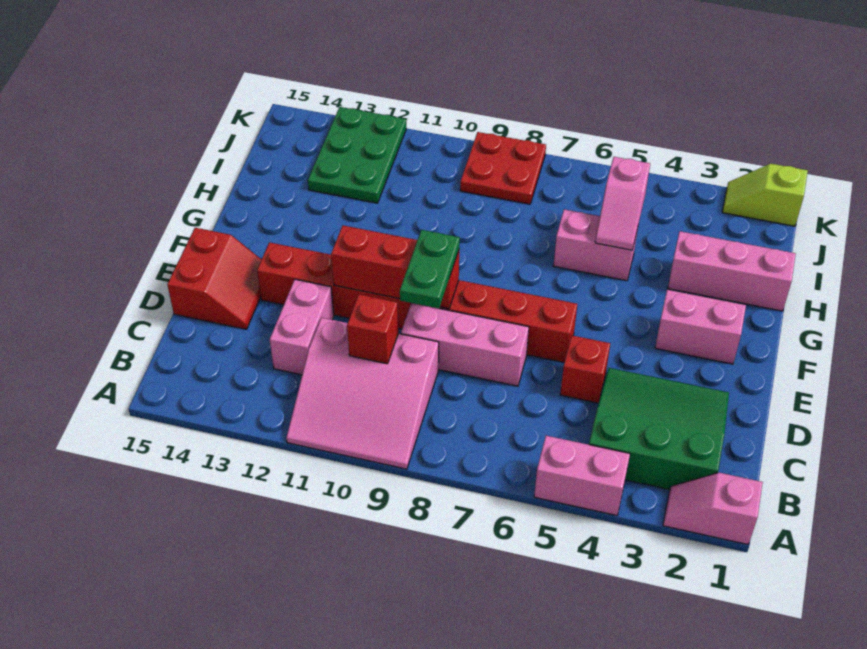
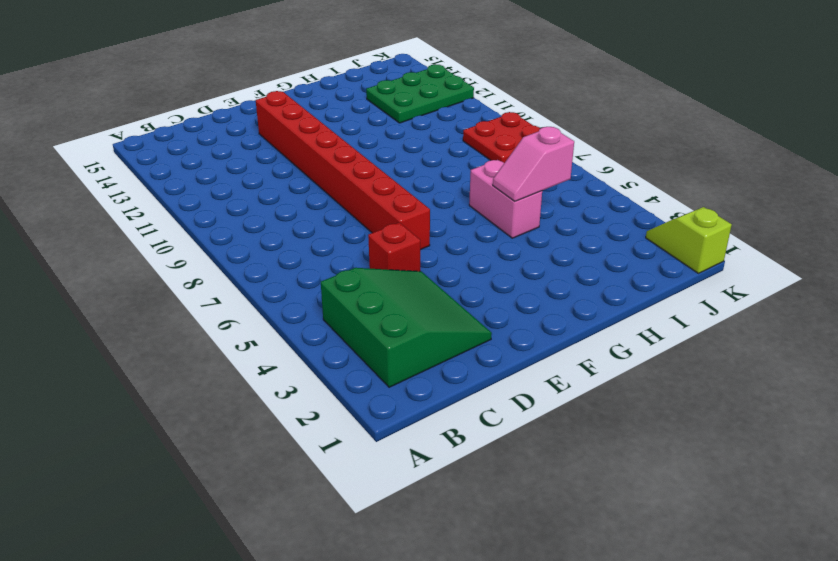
none -> pink 1x2 slope [663,473,763,545]
none -> pink 1x2 brick [534,436,630,516]
none -> pink 3x3 slope [286,318,439,469]

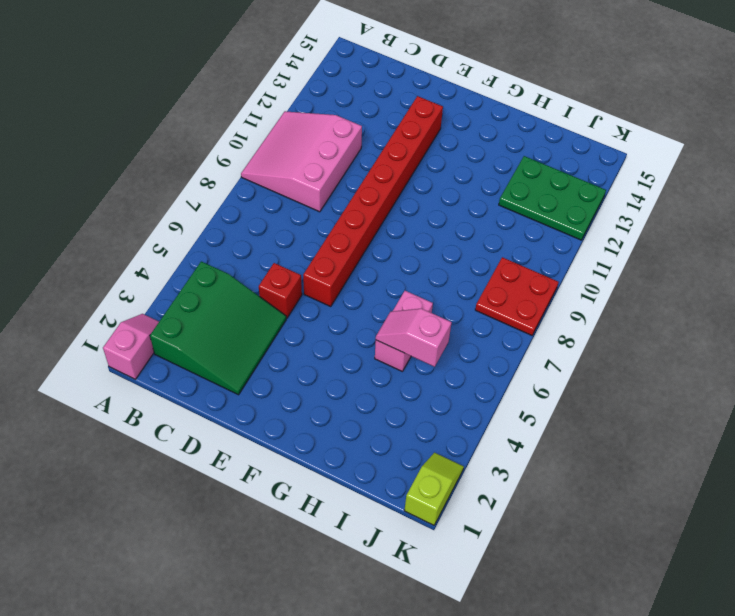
none -> pink 1x2 brick [534,436,630,516]
none -> pink 1x2 brick [270,279,334,375]
none -> pink 1x3 brick [401,303,529,386]

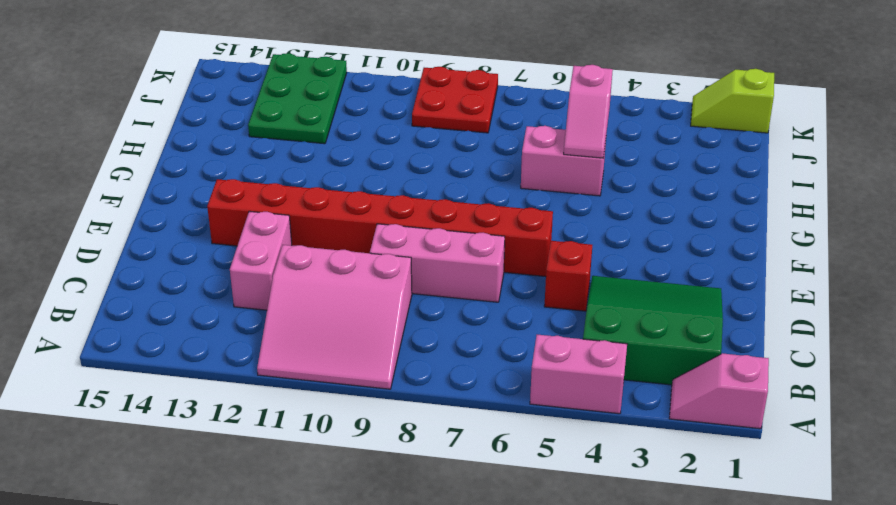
none -> red 2x2 slope [167,228,262,329]
none -> pink 1x2 brick [655,290,746,364]
none -> pink 1x3 brick [668,231,796,311]

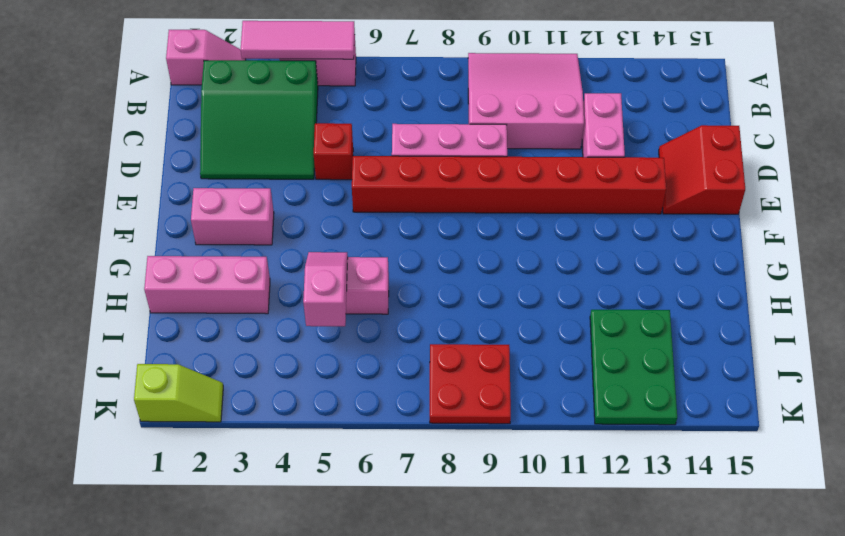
pink 1x3 tile [241,21,355,59] -> none
none -> red 1x1 brick [347,294,398,364]
none -> red 1x3 brick [331,225,459,309]
none -> green 1x2 plate [400,230,460,308]

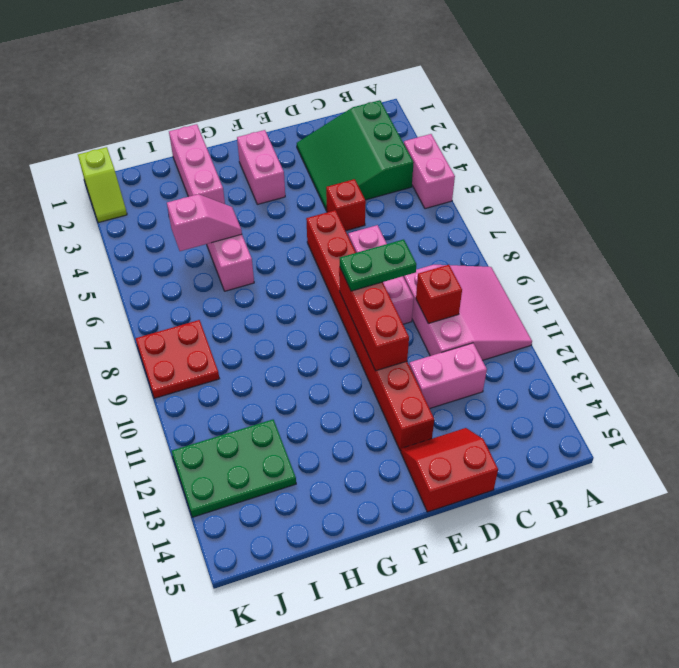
none -> pink 1x2 slope [663,473,763,545]

